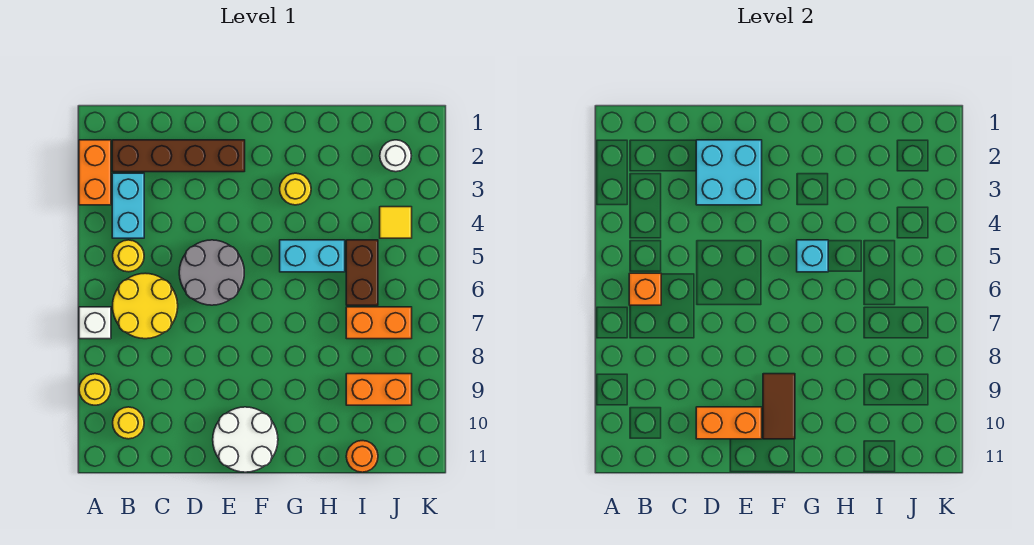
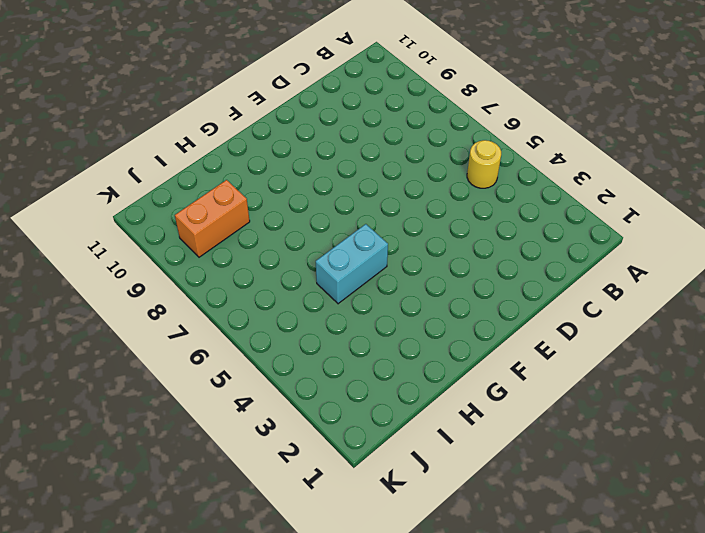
none -> orange 1x2 brick [79,140,111,205]
none -> white 1x1 brick [79,307,111,339]
none -> yellow 1x1 round brick [79,374,111,405]

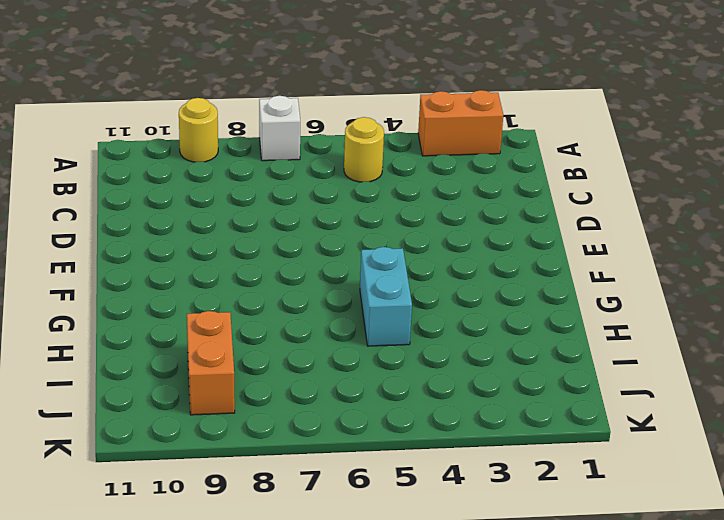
none -> brown 1x4 brick [112,140,245,172]
none -> cyan 1x2 brick [112,173,144,238]
none -> yellow 2x2 round brick [113,273,178,339]

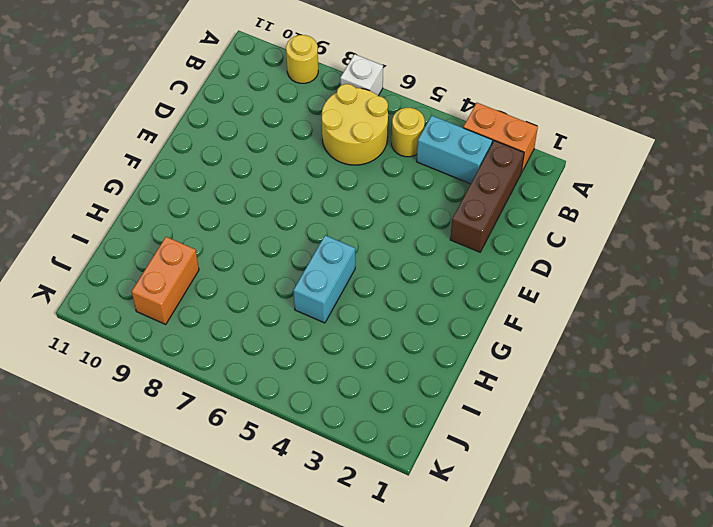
brown 1x3 brick [450,141,524,252] -> brown 1x4 brick [112,140,245,172]
none -> yellow 1x1 round brick [113,407,144,439]
none -> grey 2x2 round brick [179,240,244,305]
none -> white 2x2 round brick [213,407,278,472]

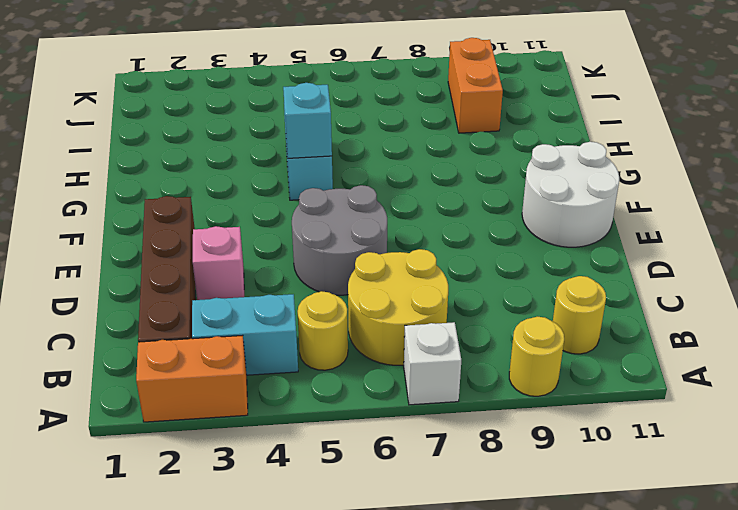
pink 1x1 brick [193,226,244,300] -> none
none -> yellow 1x1 round brick [280,173,311,205]
none -> brown 1x2 brick [346,240,378,305]
none -> orange 1x2 brick [346,307,412,339]

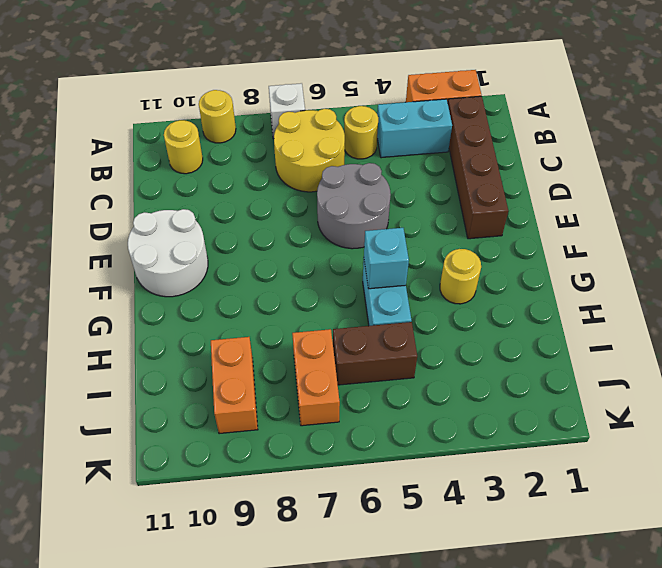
none -> orange 1x1 round brick [346,441,378,472]
none -> white 1x1 round brick [380,140,411,172]
none -> yellow 1x1 tile [380,207,412,238]

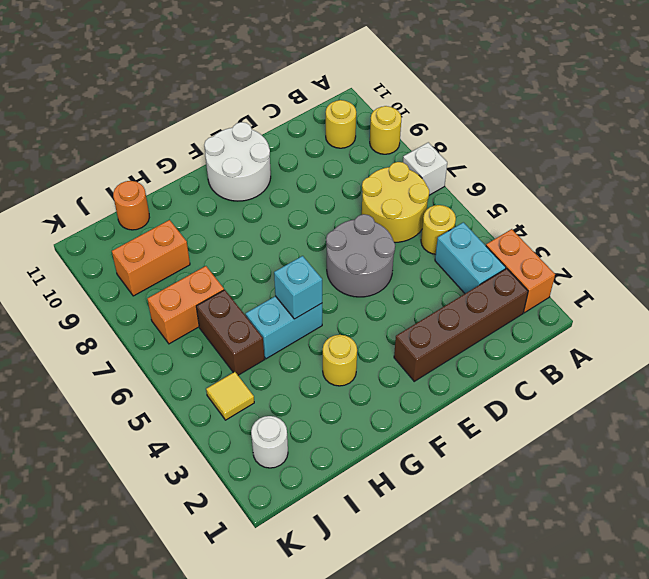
none -> orange 1x1 brick [629,273,661,305]
none -> cyan 2x2 brick [696,140,762,205]
none -> orange 1x2 brick [696,407,762,439]

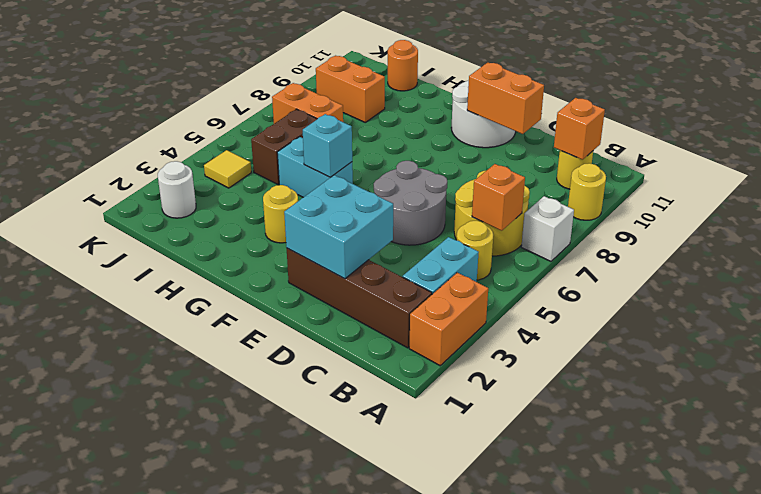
orange 1x1 brick [554,98,605,160] -> none
none -> brown 1x2 tile [763,374,795,439]

